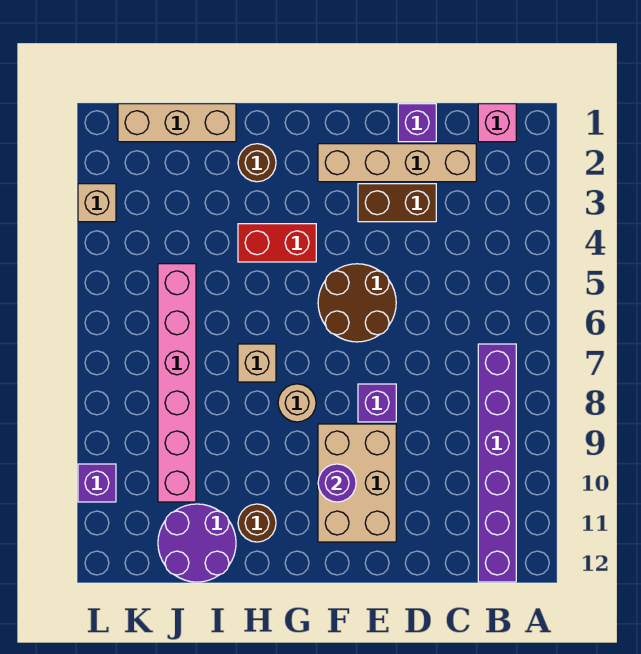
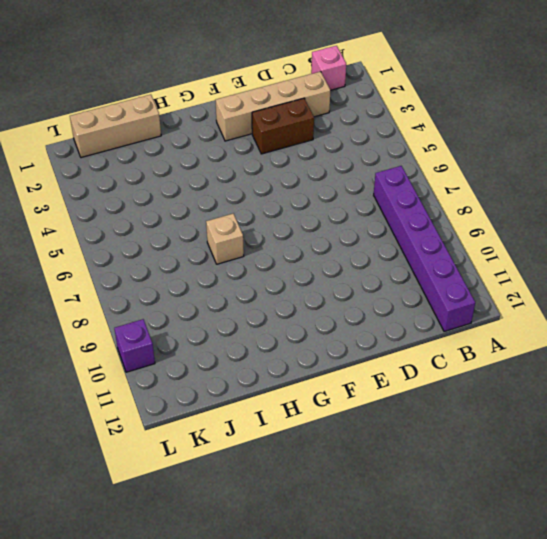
none -> purple 1x1 brick [398,104,436,142]
none -> brown 2x2 round brick [318,264,396,342]
none -> purple 1x1 brick [358,384,396,422]

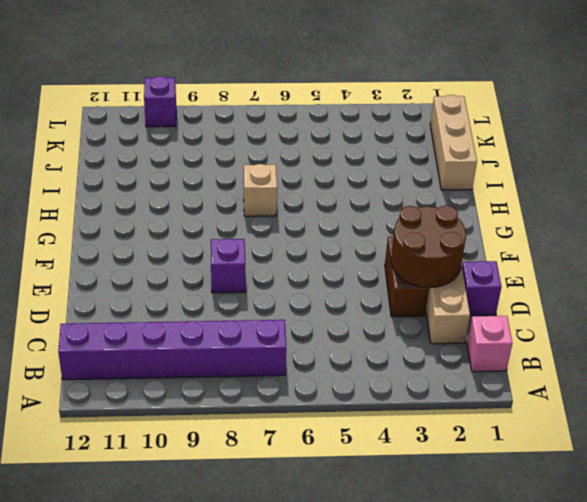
brown 2x2 round brick [391,205,466,288] -> brown 2x2 round brick moved to [318,264,396,342]
none -> tan 2x3 brick [318,424,396,542]
none -> red 1x2 brick [238,224,316,262]
none -> tan 1x1 round brick [278,384,316,422]

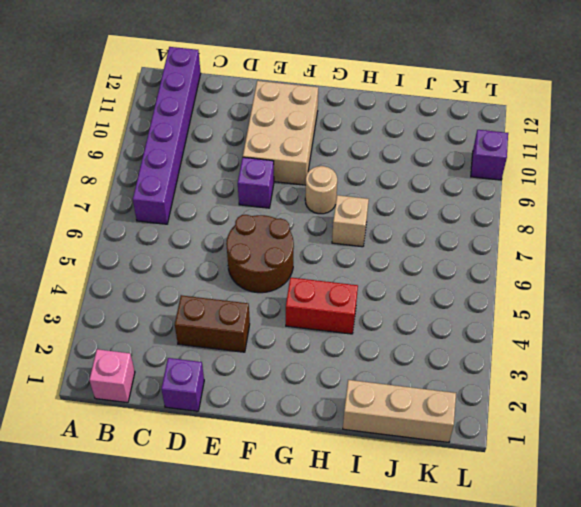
none -> tan 1x4 brick [318,144,476,182]
none -> brown 1x1 round brick [238,144,276,182]
none -> brown 1x1 round brick [238,504,276,542]

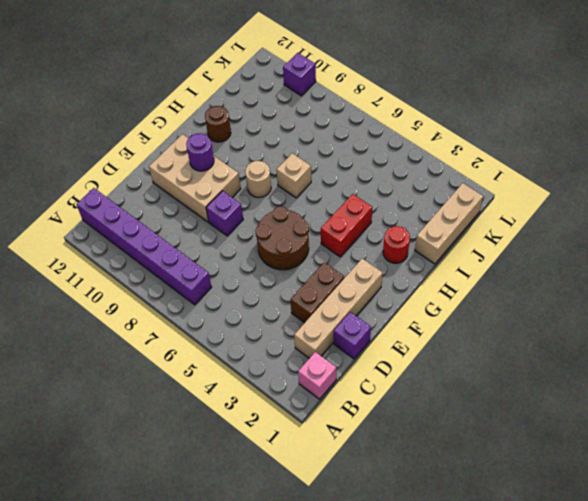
red 1x1 round brick [383,226,410,263] -> brown 1x1 round brick [238,144,276,182]
none -> purple 2x2 round brick [158,504,236,582]
none -> pink 1x6 brick [158,264,196,502]
none -> tan 1x1 brick [78,184,116,222]

